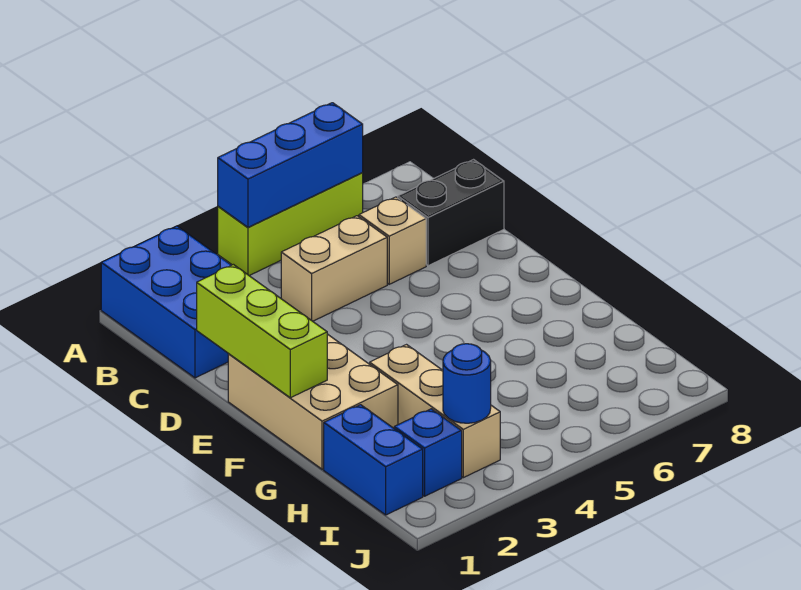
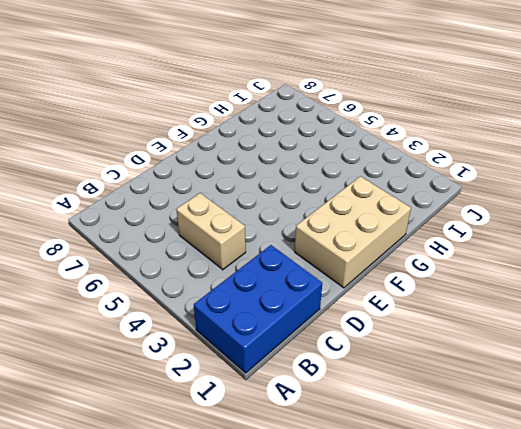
none -> lime 1x3 brick [218,173,363,276]
none -> tan 1x1 brick [359,197,426,284]
none -> black 1x2 brick [398,160,504,266]

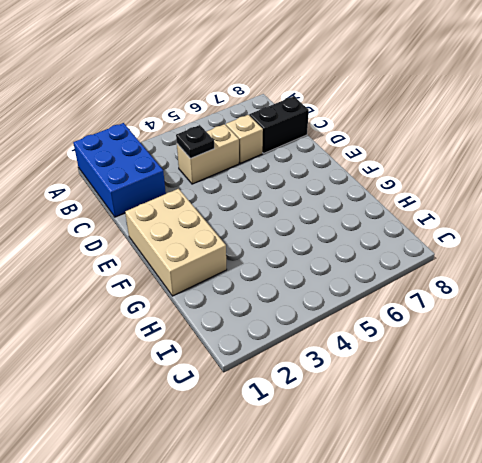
black 1x1 plate [176,125,214,159] -> none
none -> lime 1x3 brick [218,173,363,276]
none -> tan 1x3 brick [370,345,500,478]
none -> blue 1x2 brick [324,405,423,515]

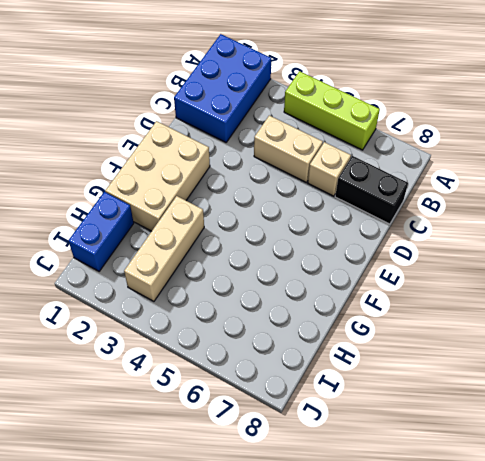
none -> blue 1x1 brick [394,409,462,496]
none -> blue 1x3 brick [218,103,363,227]
none -> lime 1x3 brick [197,265,327,398]

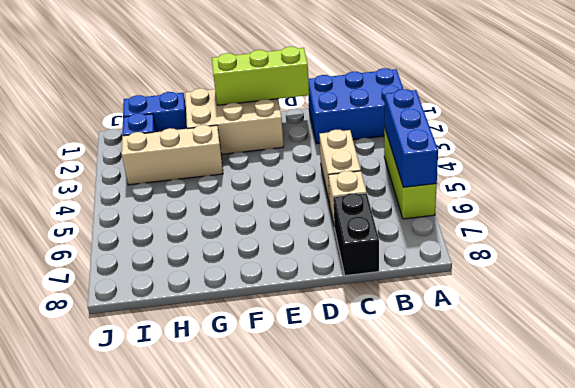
none -> blue 1x1 round brick [443,344,491,423]

